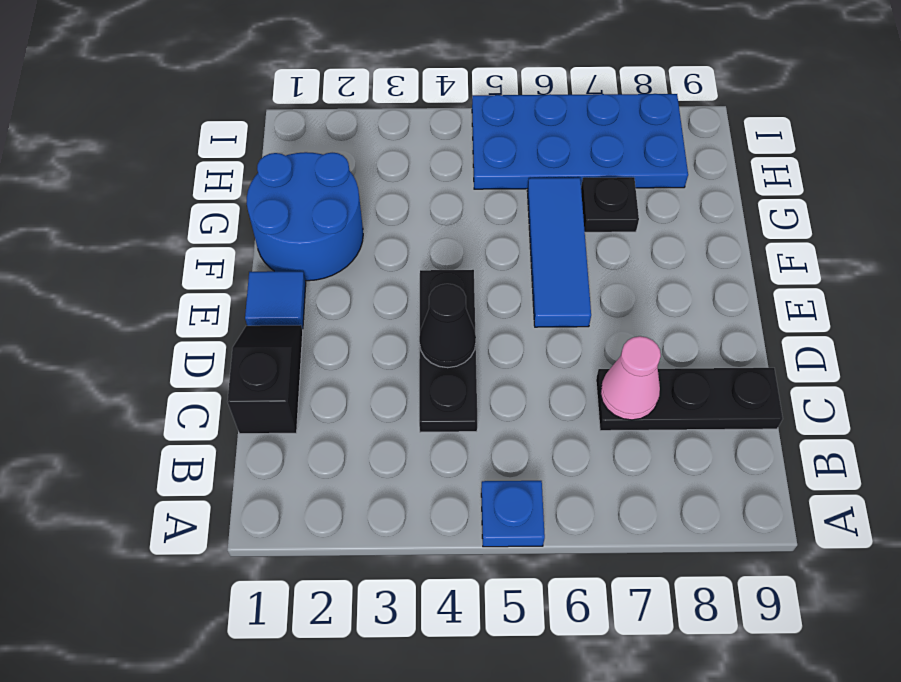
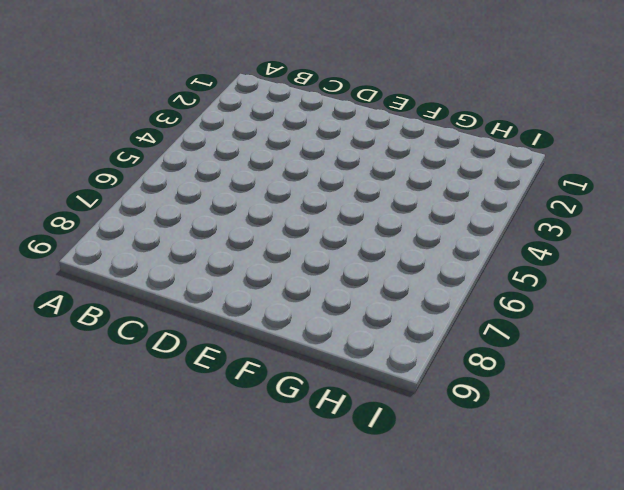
none -> blue 1x1 plate [481,481,545,547]
none -> black 1x2 slope [227,325,303,434]

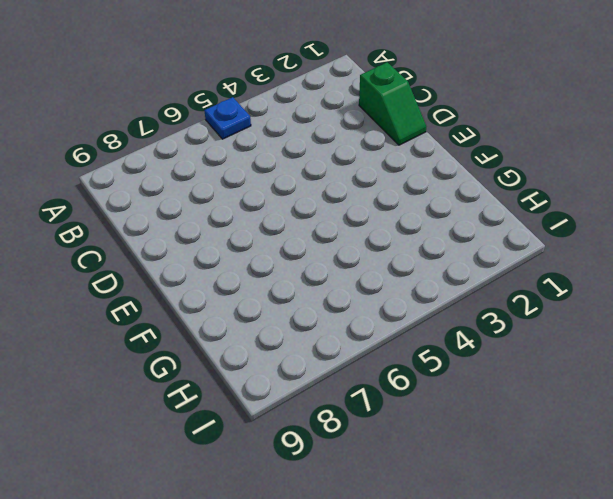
green 1x2 slope [359,62,426,145] -> black 1x2 slope [227,325,303,434]
none -> black 1x3 plate [419,270,477,432]
none -> black 1x3 plate [596,368,783,431]

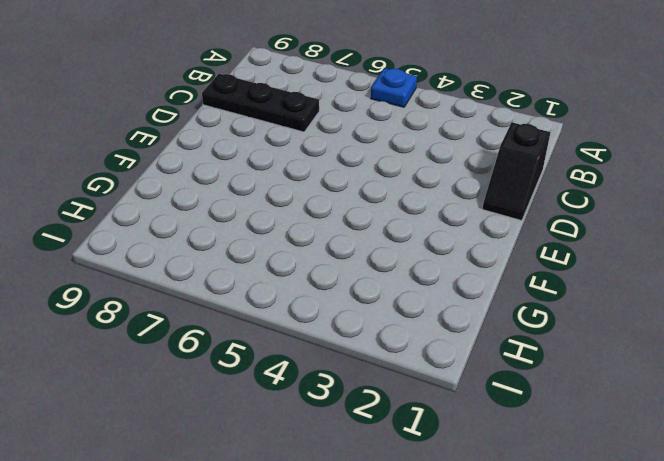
none -> black 1x3 plate [419,270,477,432]
none -> blue 1x1 tile [245,271,306,329]

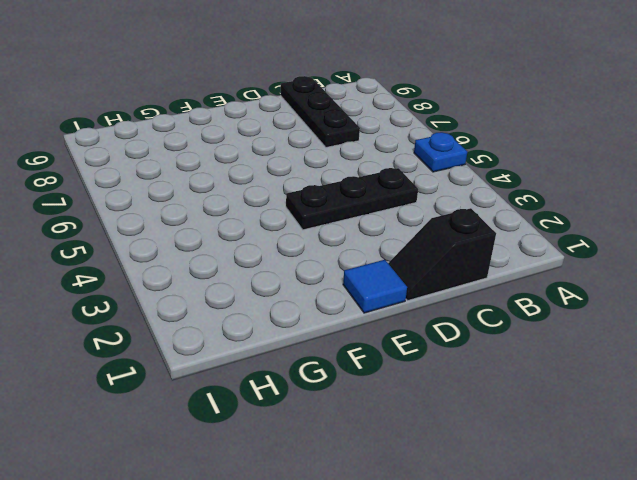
none -> blue 1x3 tile [527,178,591,327]
none -> blue 2x2 round brick [247,152,363,281]

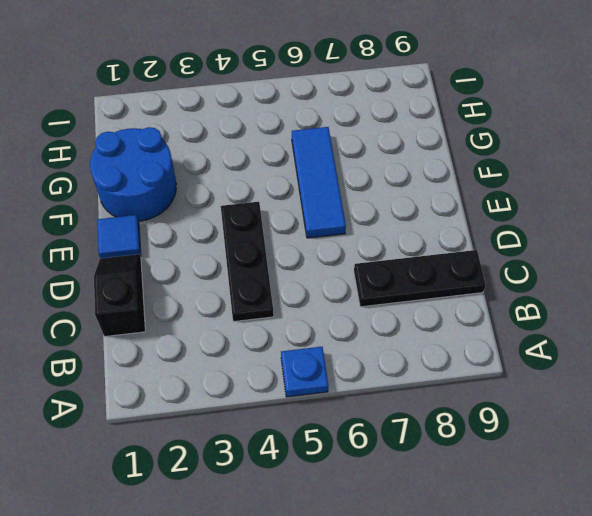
none -> black 1x1 plate [581,177,639,232]
none -> blue 2x4 plate [472,94,688,189]

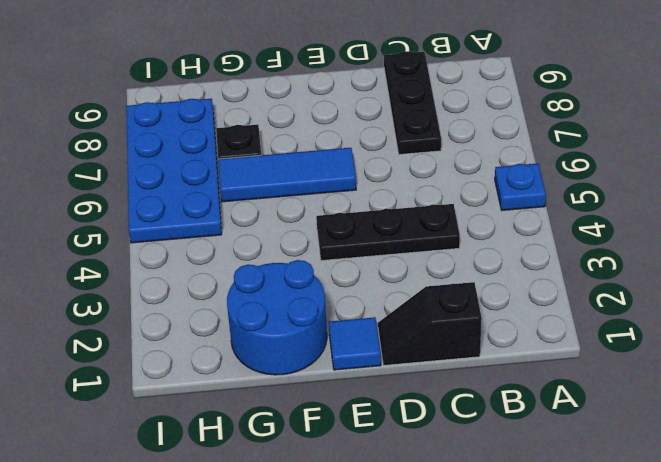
none -> pink 1x1 cone [601,336,661,420]
none -> black 1x1 cone [419,284,476,368]

